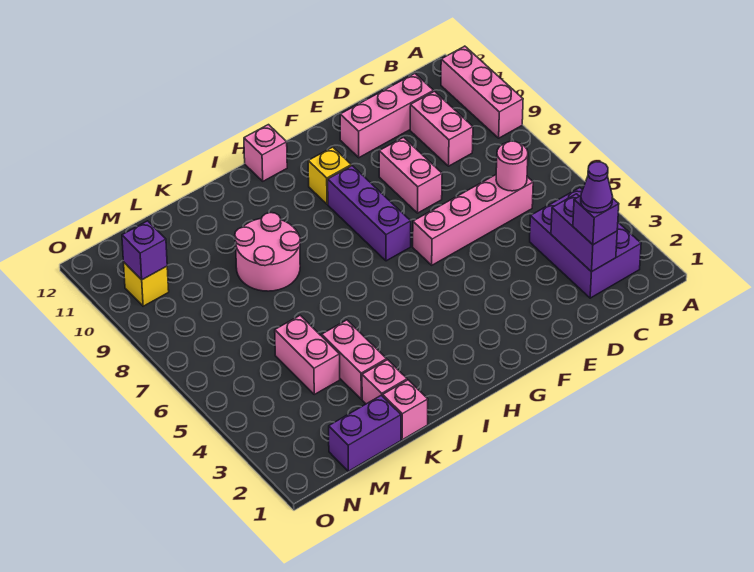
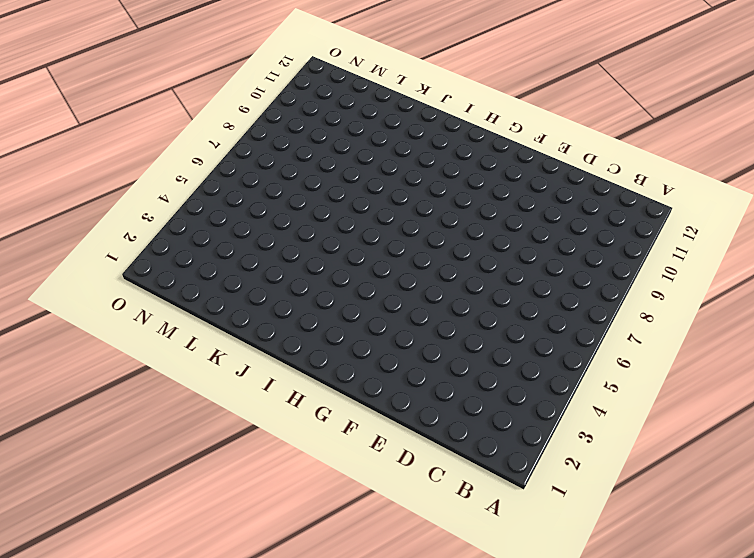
none -> pink 1x3 brick [441,46,523,138]
none -> purple 2x3 brick [530,188,641,298]
none -> pink 1x4 brick [413,175,533,265]

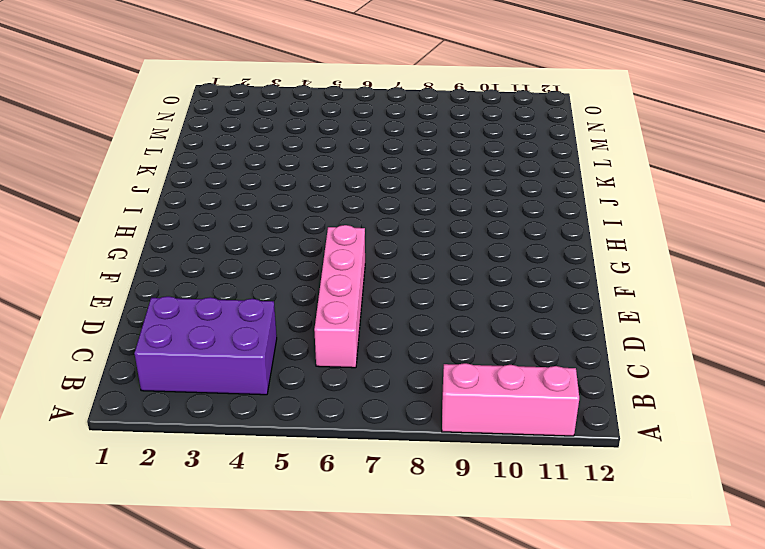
none -> pink 1x2 brick [410,91,473,166]
none -> pink 1x3 brick [340,74,434,158]
none -> pink 1x2 brick [379,137,442,213]

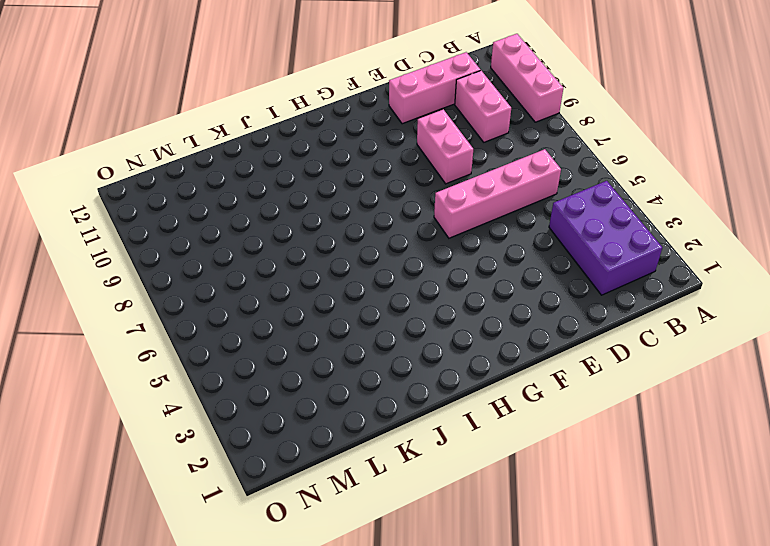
none -> purple 1x3 brick [328,166,411,261]
none -> yellow 1x1 brick [308,147,351,204]
none -> pink 1x1 brick [244,125,287,181]

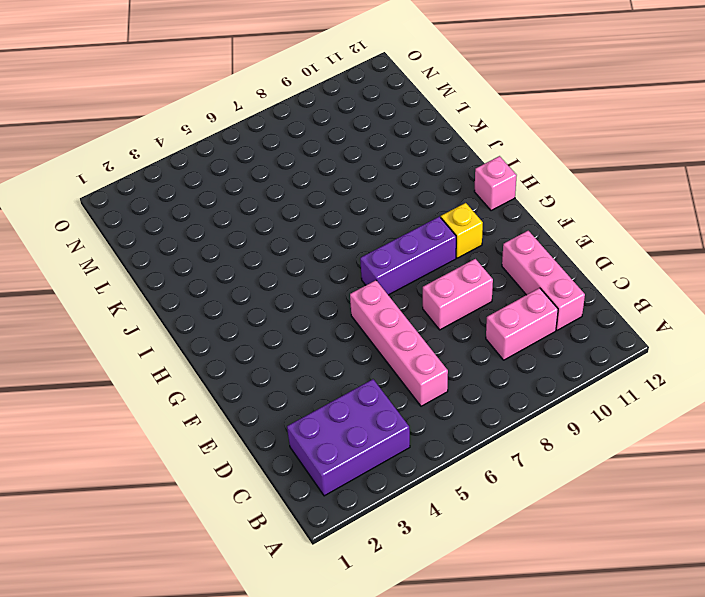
none -> pink 1x3 brick [441,46,523,138]
none -> pink 2x2 round brick [235,213,300,291]
none -> pink 1x1 brick [383,380,428,440]

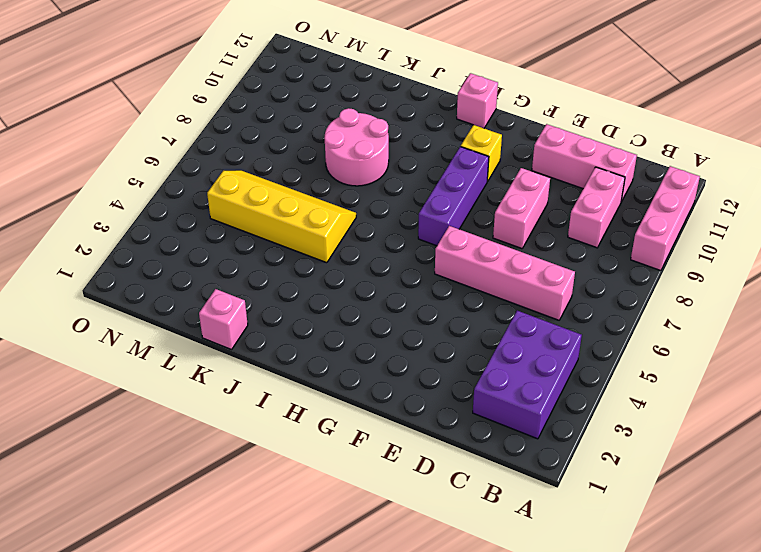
yellow 2x4 slope [207,170,356,263] -> pink 1x2 brick [275,315,340,394]
none -> pink 1x1 brick [362,360,407,404]
none -> pink 1x2 brick [322,320,387,399]
none -> purple 1x2 brick [329,395,401,471]

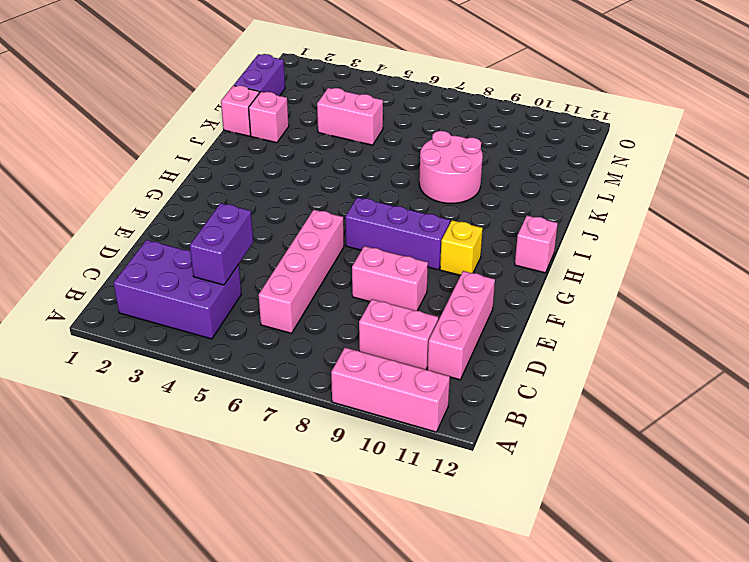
purple 1x2 brick [190,203,253,285] -> purple 1x2 brick turned to [551,194,617,272]
none -> pink 1x2 brick [322,320,387,399]
none -> yellow 1x1 brick [124,263,169,306]
none -> pink 1x1 round brick [496,141,528,191]

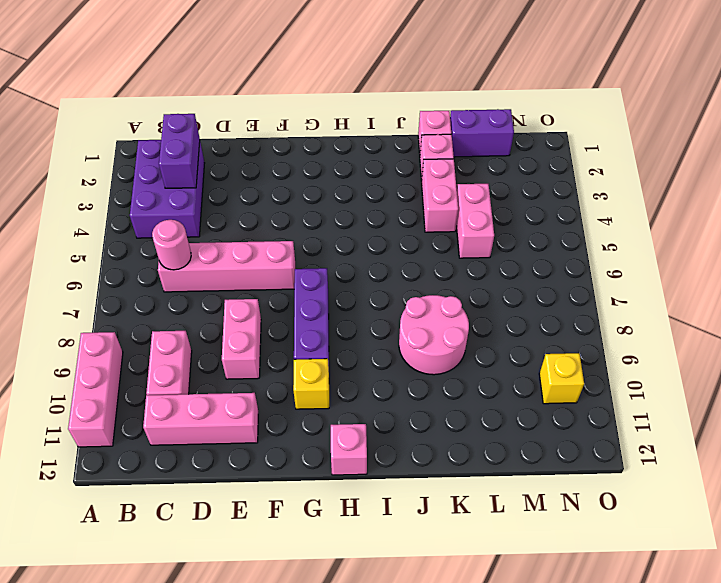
none -> purple 1x1 brick [122,221,167,280]
none -> purple 1x1 brick [573,196,619,245]
none -> purple 1x1 cone [581,162,613,213]

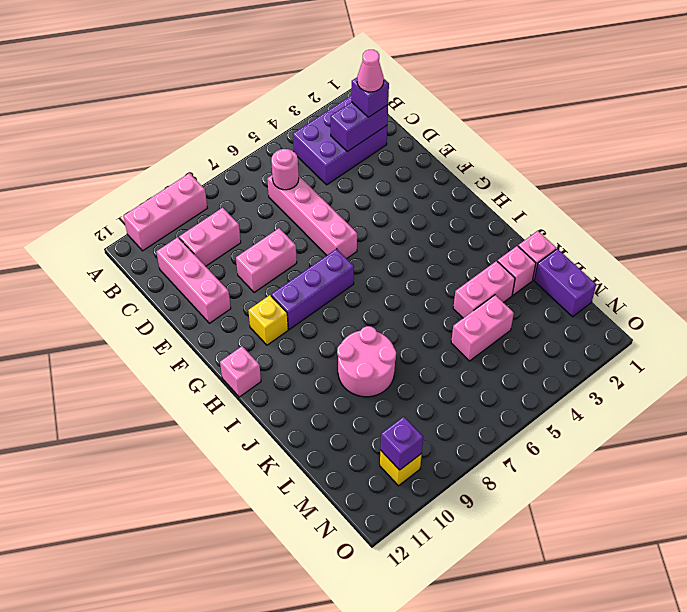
pink 1x1 cone [357,50,384,92] -> purple 1x1 cone [581,162,613,213]

